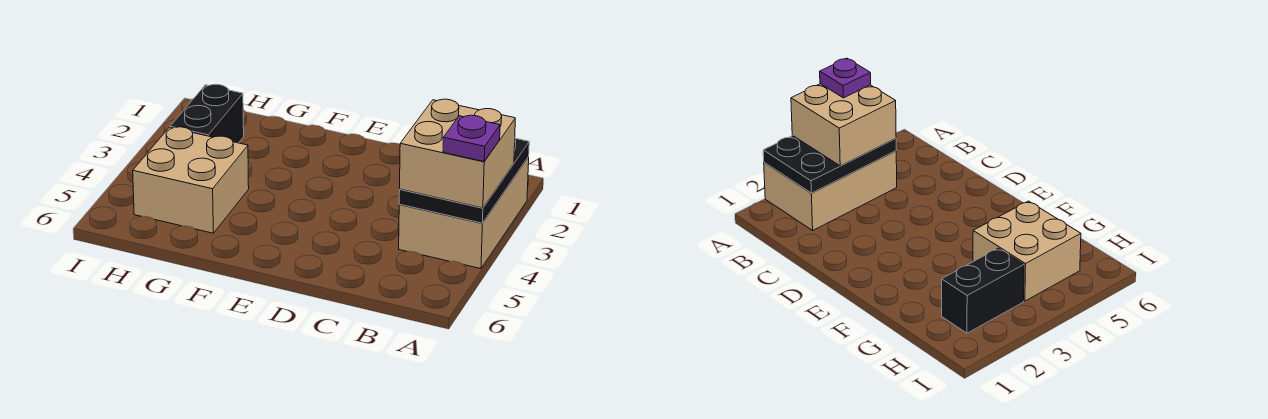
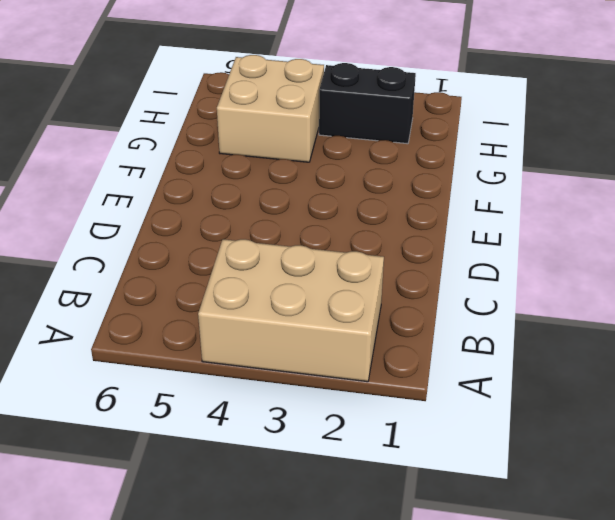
none -> black 2x3 plate [399,138,529,223]
none -> tan 2x2 brick [400,99,515,208]

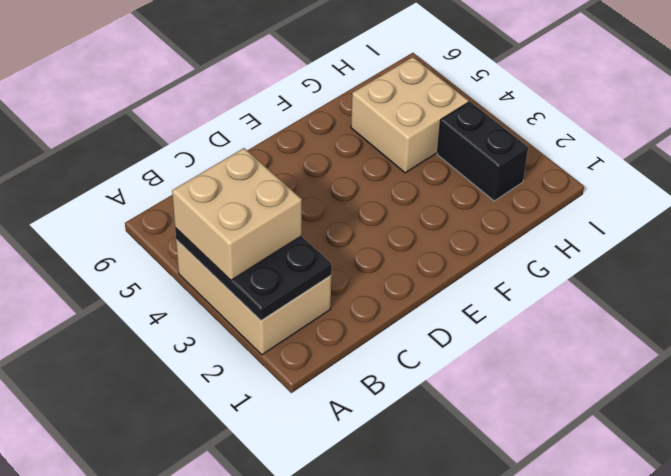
none -> purple 1x1 plate [443,115,500,161]

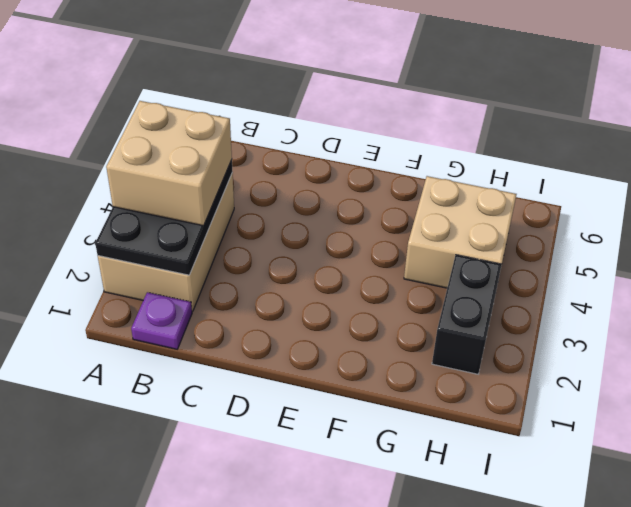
purple 1x1 plate [131,292,192,349] -> purple 1x1 plate moved to [443,115,500,161]

